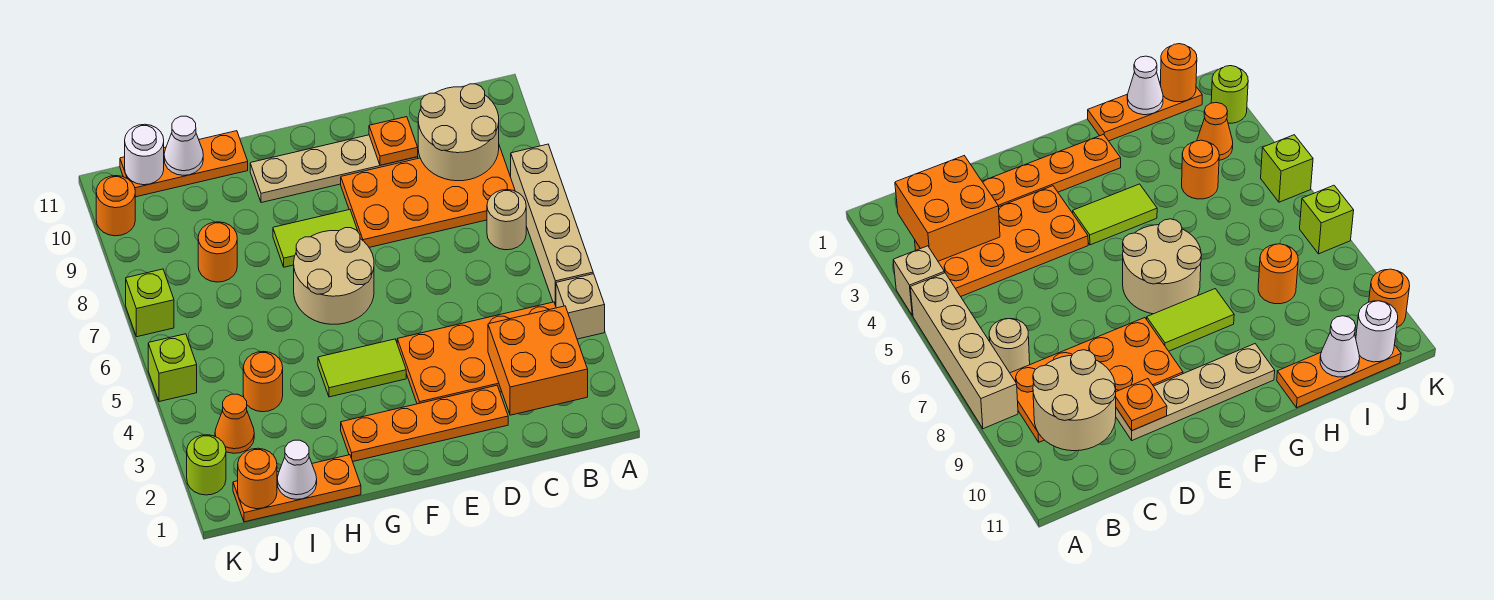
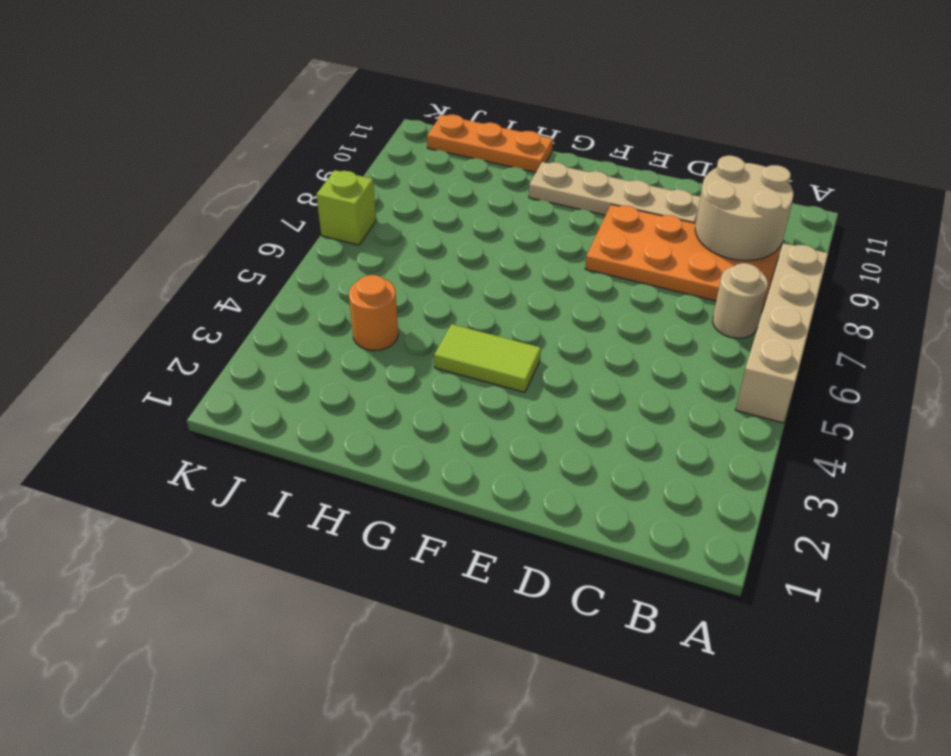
none -> tan 1x1 brick [556,274,605,339]
none -> orange 2x4 plate [397,302,556,404]
none -> orange 1x4 plate [341,385,508,461]

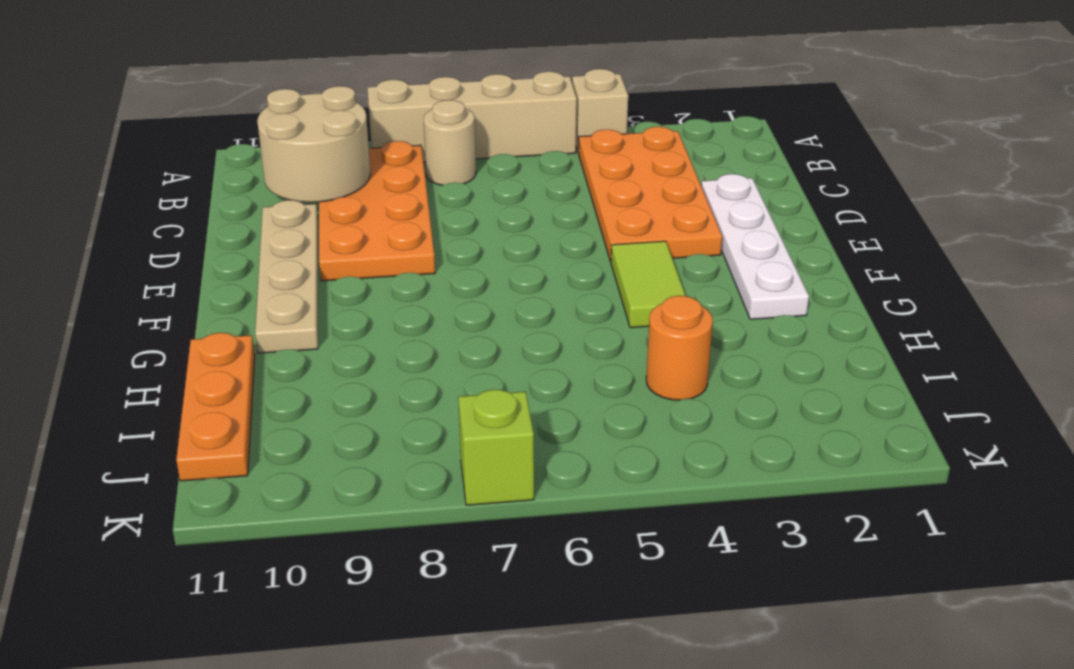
white 1x4 plate [701,174,809,319] -> orange 1x4 plate [341,385,508,461]
none -> tan 2x2 round brick [294,228,374,324]
none -> lime 1x2 tile [273,210,358,267]
none -> orange 1x3 plate [233,455,361,522]

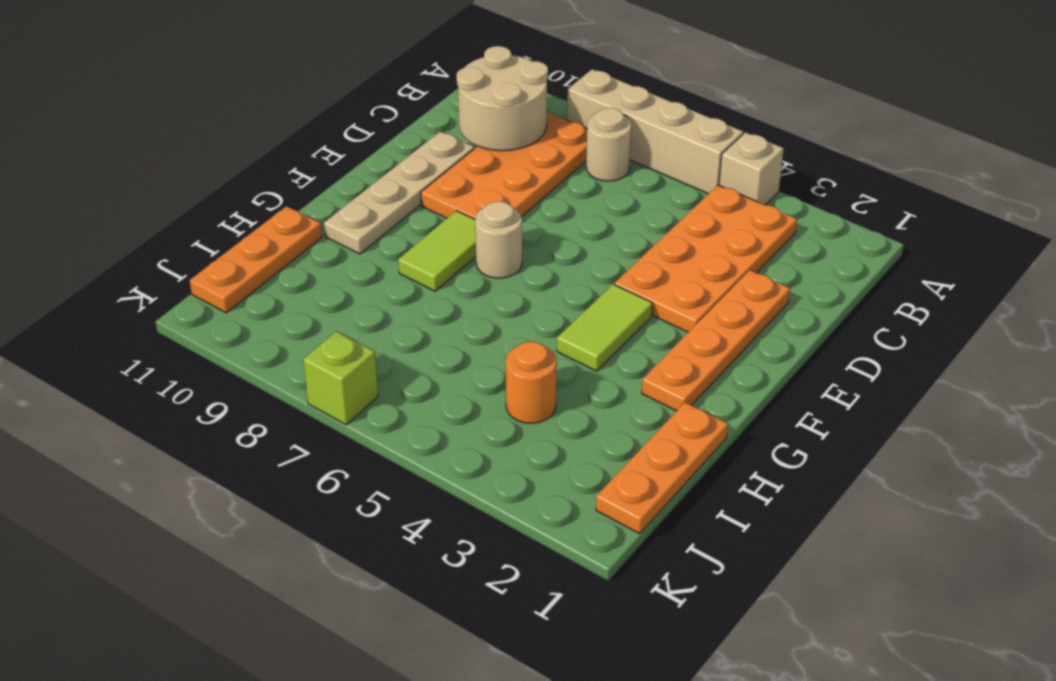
tan 1x1 round brick [475,201,522,278] -> tan 2x2 round brick [294,228,374,324]
none -> orange 1x1 round brick [198,222,237,282]
none -> orange 1x1 cone [215,394,254,453]
none -> lime 1x1 round brick [187,435,226,495]

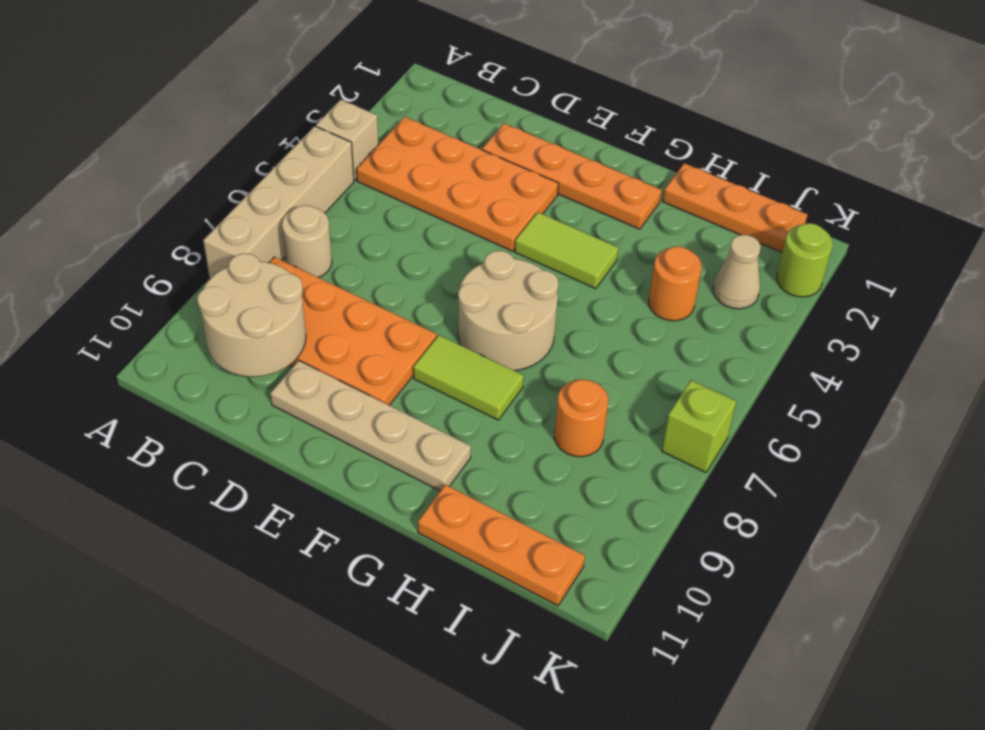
tan 1x1 cone [713,235,761,309] -> orange 1x1 cone [215,394,254,453]
none -> lime 1x1 brick [148,334,197,402]
none -> orange 1x1 round brick [96,176,135,236]
none -> orange 2x2 brick [488,306,588,415]

